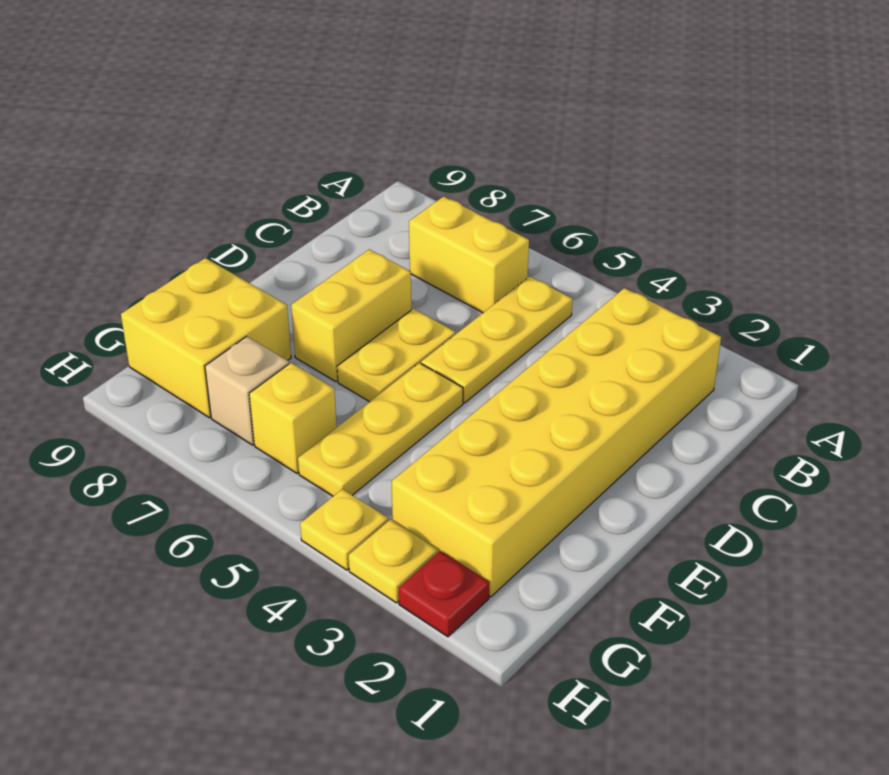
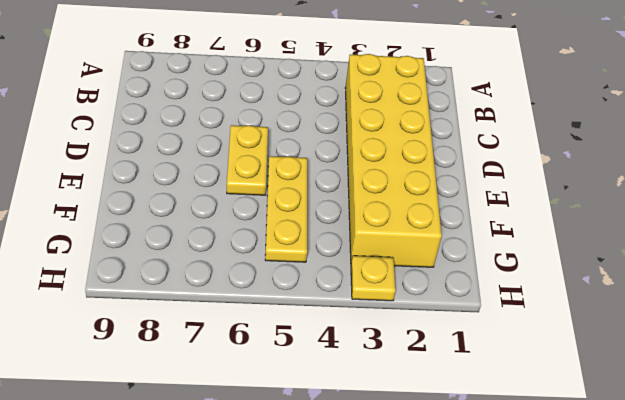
none -> yellow 1x3 plate [421,277,573,403]
none -> yellow 1x2 brick [409,196,529,313]
none -> yellow 1x2 brick [291,249,411,382]

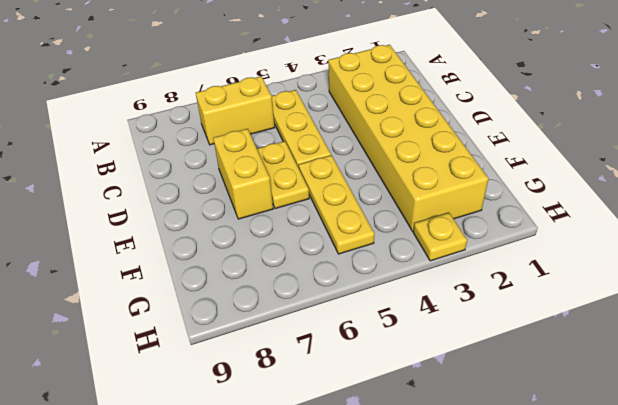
none -> yellow 2x2 brick [121,258,291,418]
none -> yellow 1x1 brick [249,363,337,473]
none -> tan 1x1 brick [205,336,289,445]

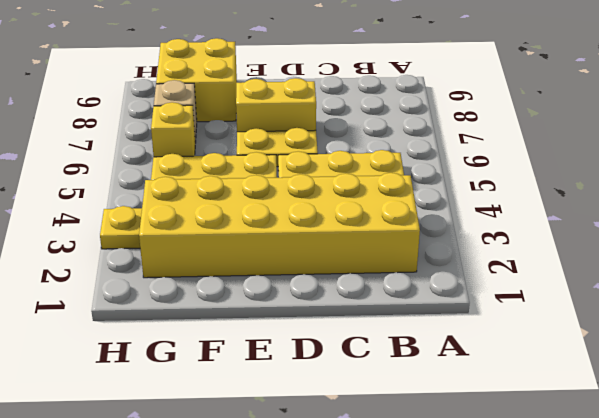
none -> yellow 1x2 brick [409,196,529,313]
none -> red 1x1 plate [399,551,489,637]
none -> yellow 1x1 plate [300,489,388,570]

